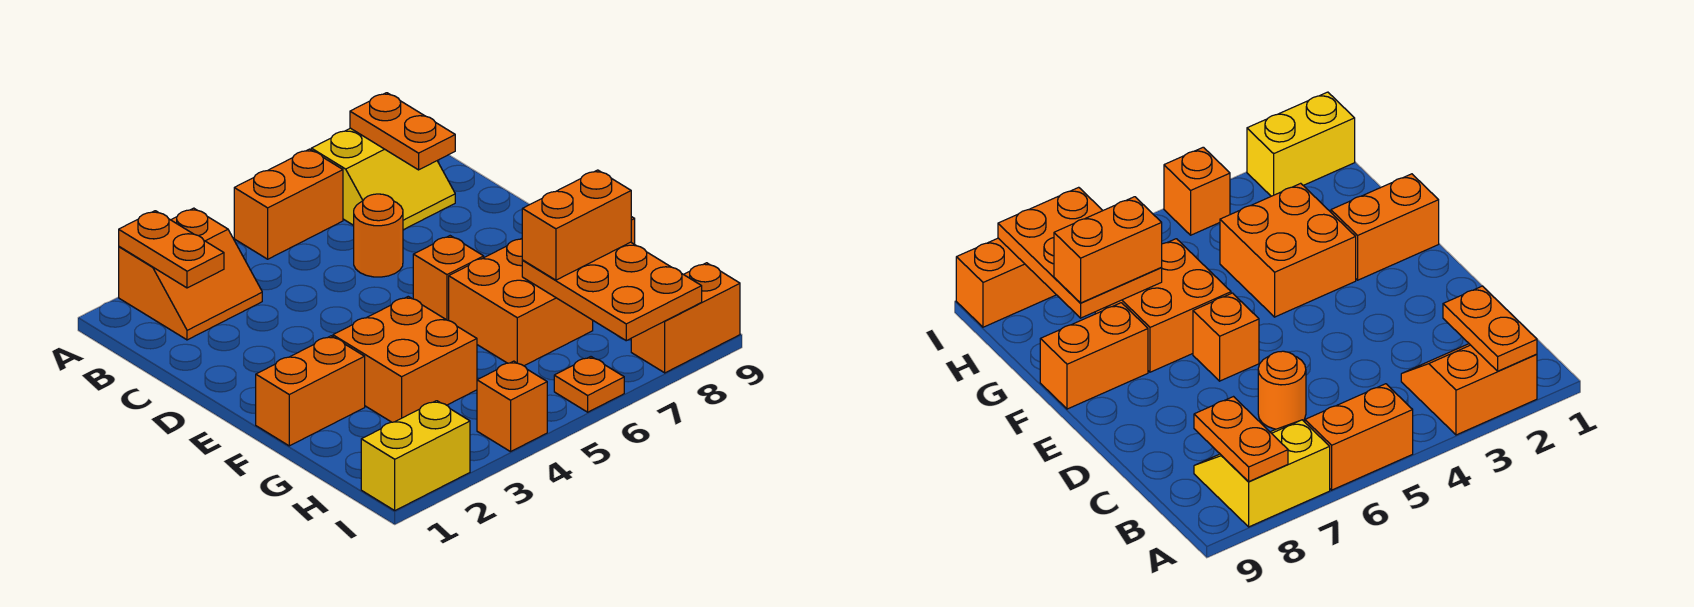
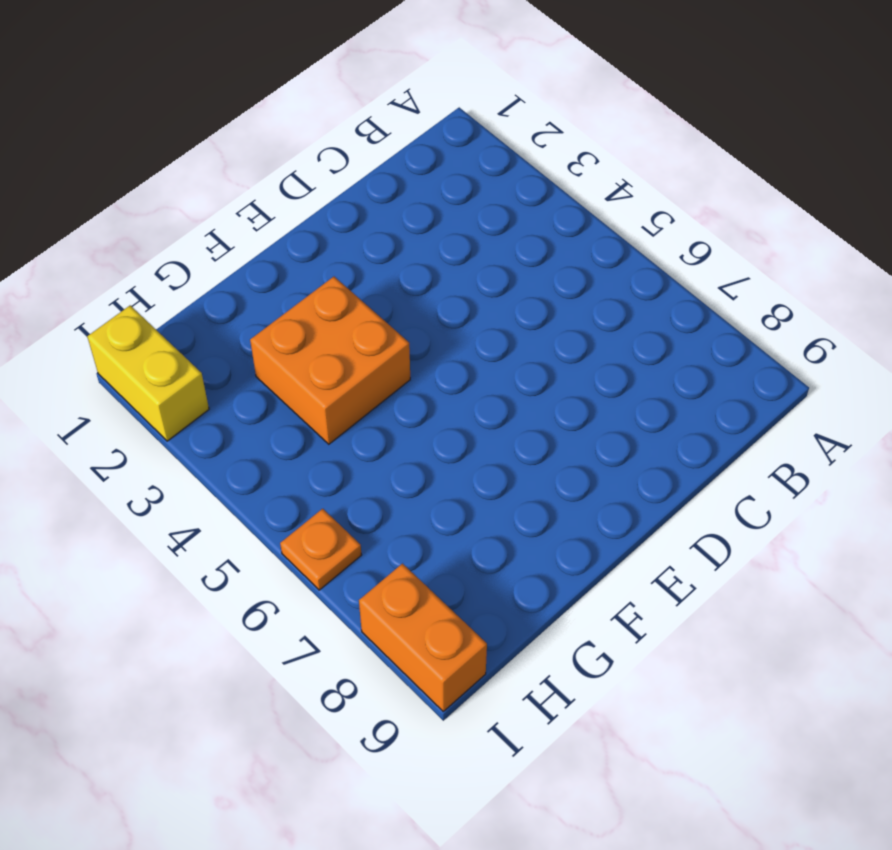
none -> orange 2x2 slope [119,208,262,340]
none -> orange 1x2 brick [234,149,343,259]
none -> yellow 2x2 slope [311,128,455,230]

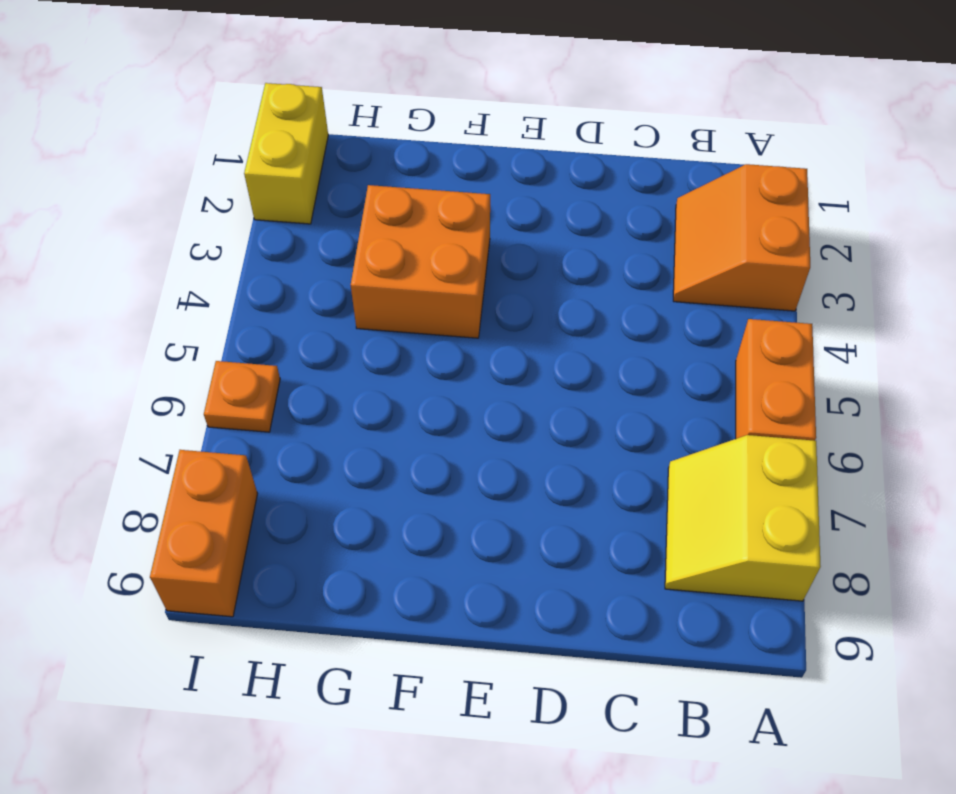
none -> orange 1x1 round brick [354,194,403,277]
none -> orange 1x1 brick [413,236,484,321]
none -> orange 1x2 brick [256,336,365,446]

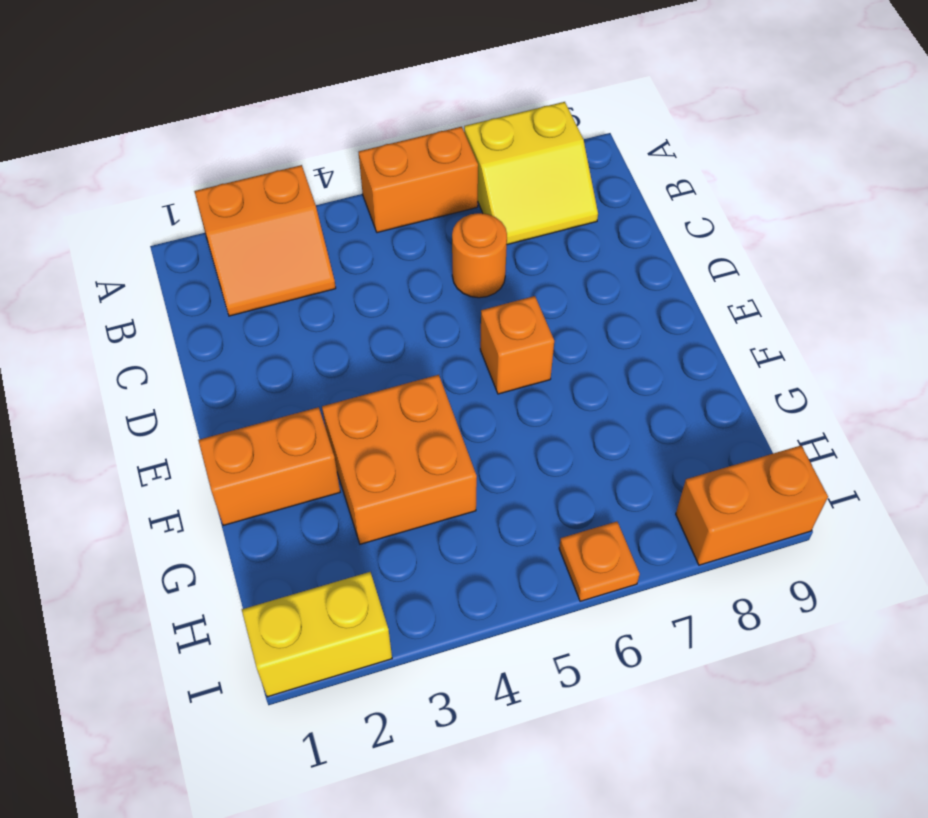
none -> orange 2x2 brick [449,239,593,366]
none -> orange 1x2 brick [1040,303,1148,409]
none -> orange 1x1 brick [477,361,547,452]

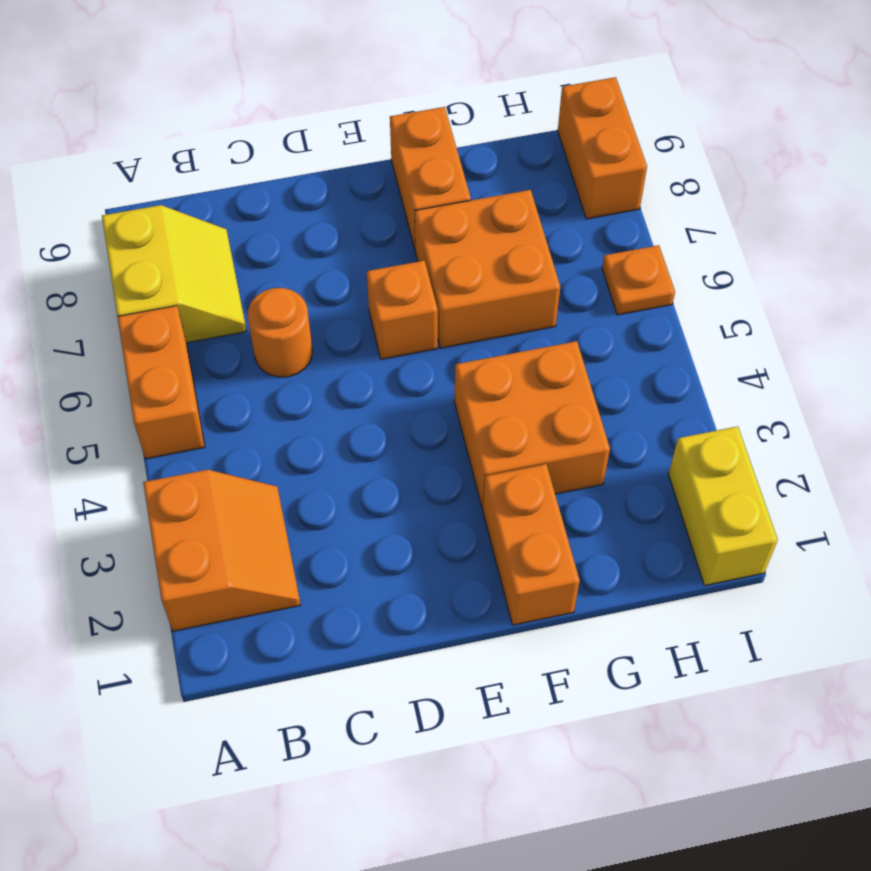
none -> orange 1x1 brick [477,361,547,452]
none -> orange 1x2 plate [119,211,224,288]
none -> orange 1x2 plate [350,93,455,170]

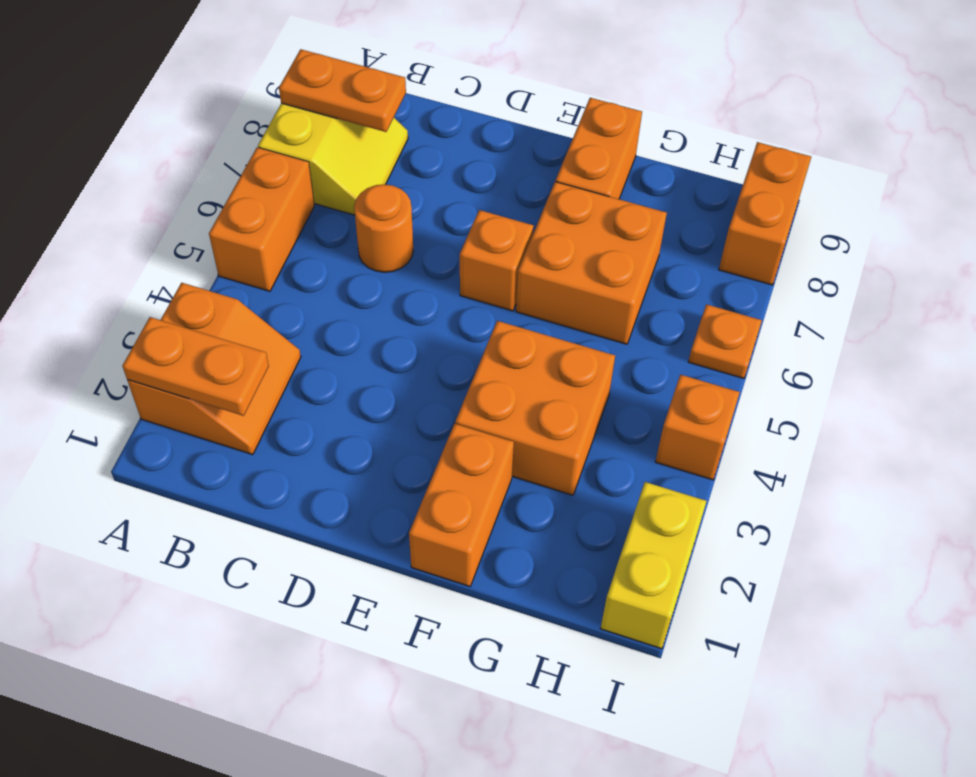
none -> orange 2x3 plate [522,242,702,341]
none -> orange 1x2 brick [522,170,631,280]

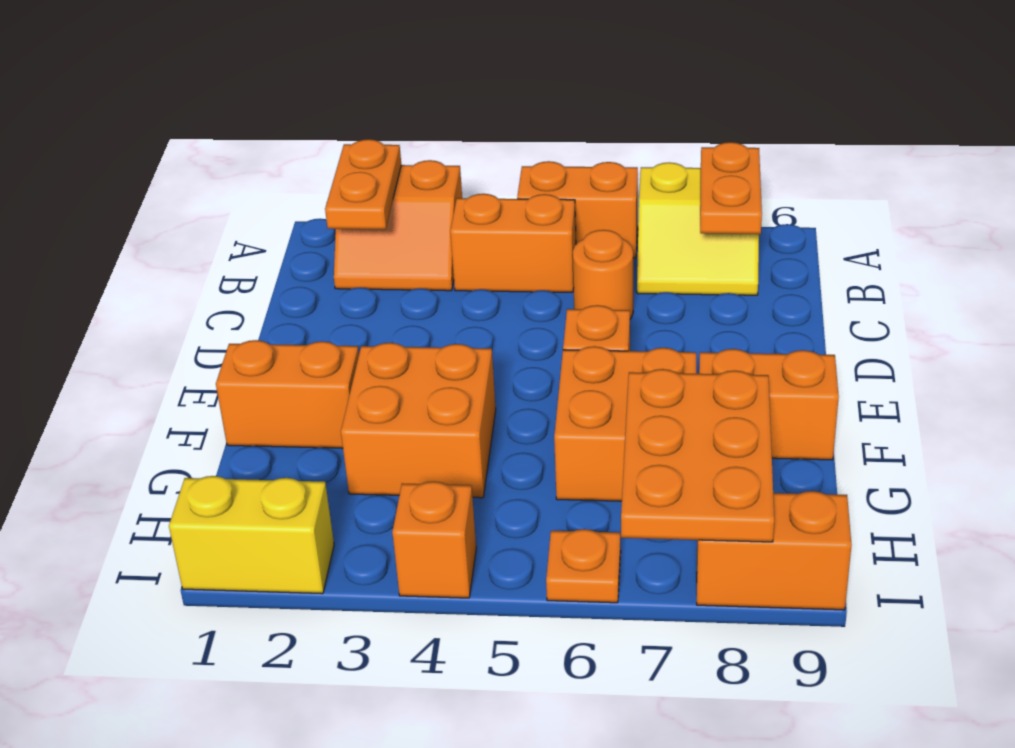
orange 1x2 brick [450,194,576,292] -> orange 1x2 brick moved to [522,170,631,280]

